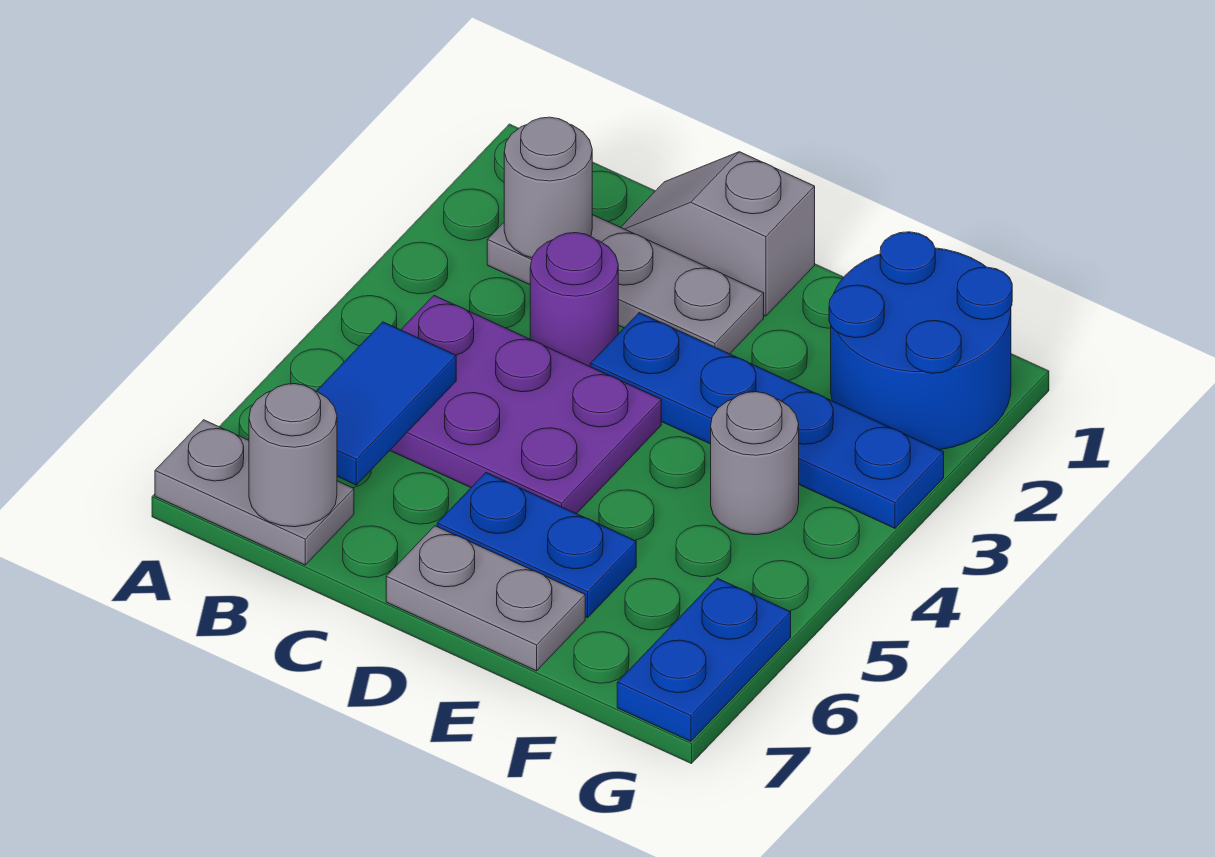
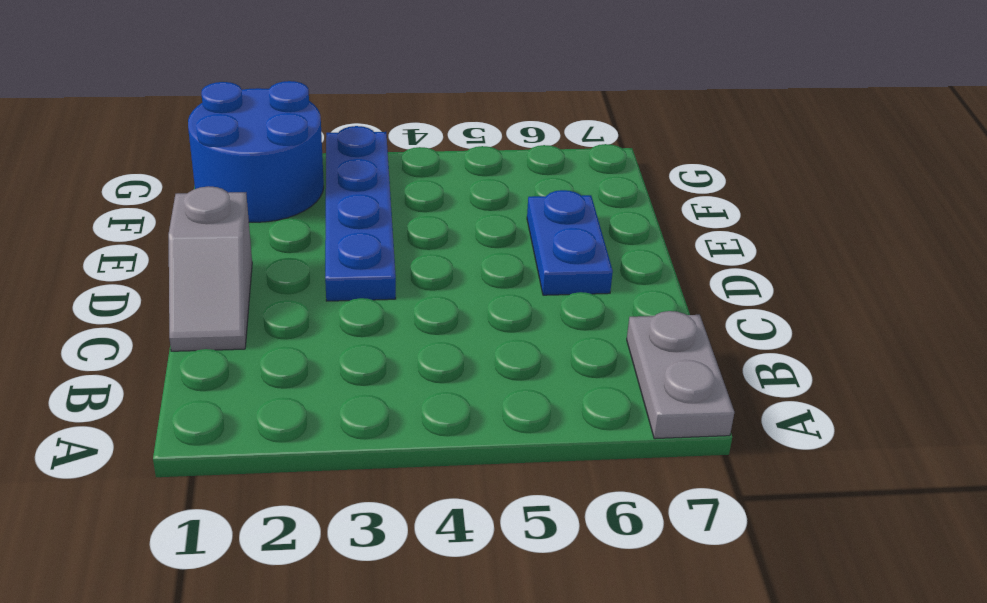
none -> grey 1x3 plate [487,215,764,354]
none -> purple 2x3 plate [390,296,661,514]
none -> purple 1x1 round brick [530,233,618,366]

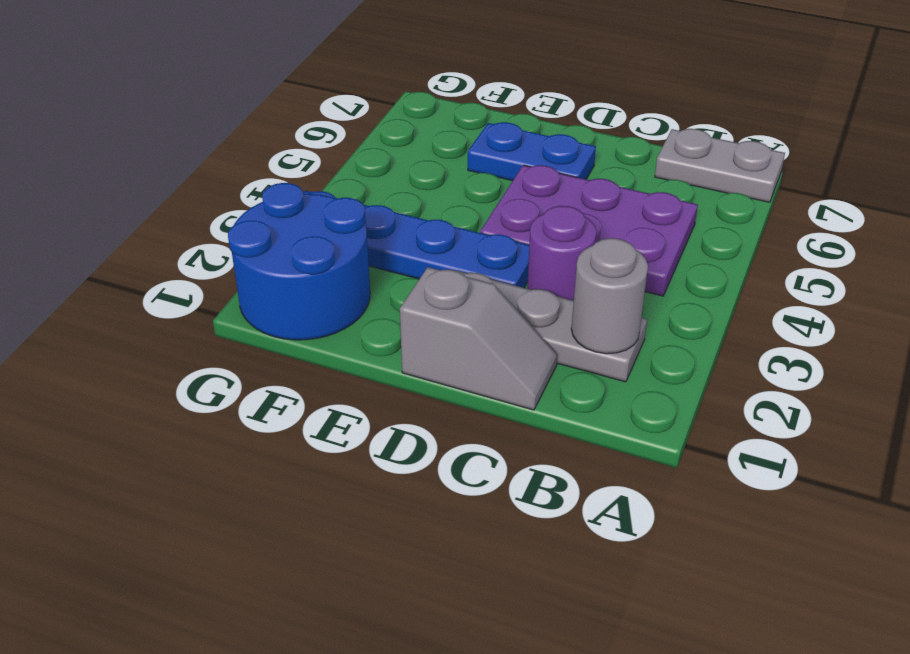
none -> grey 1x2 plate [386,526,585,671]
none -> grey 1x1 round brick [711,392,799,535]
none -> blue 1x2 plate [617,578,791,741]

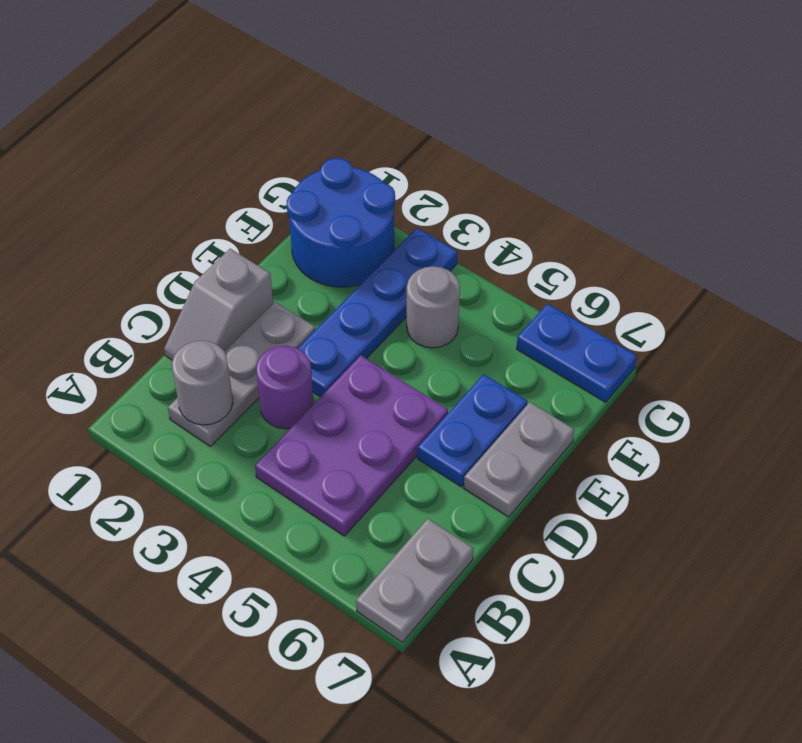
none -> blue 1x2 tile [317,322,456,485]
none -> grey 1x1 round brick [249,384,337,527]

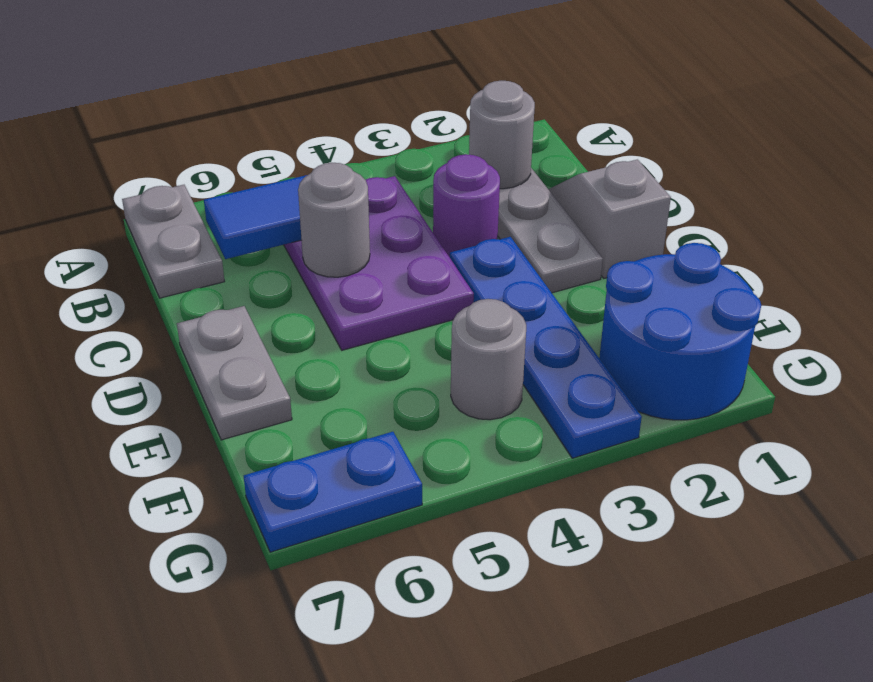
grey 1x1 round brick [298,163,370,277] -> grey 1x1 round brick moved to [249,384,337,527]
none -> blue 1x2 plate [437,473,636,618]

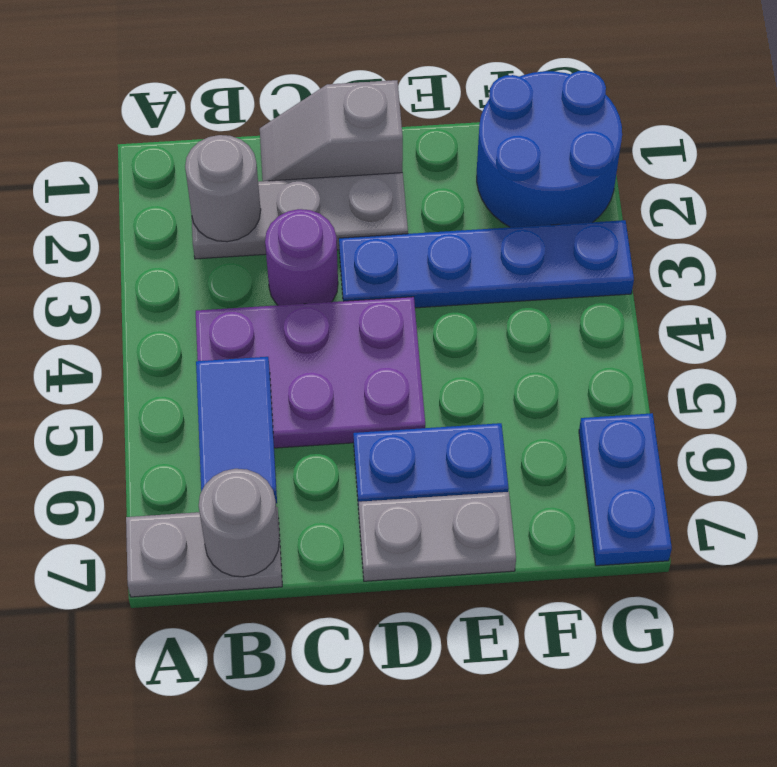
none -> grey 1x1 round brick [711,392,799,535]

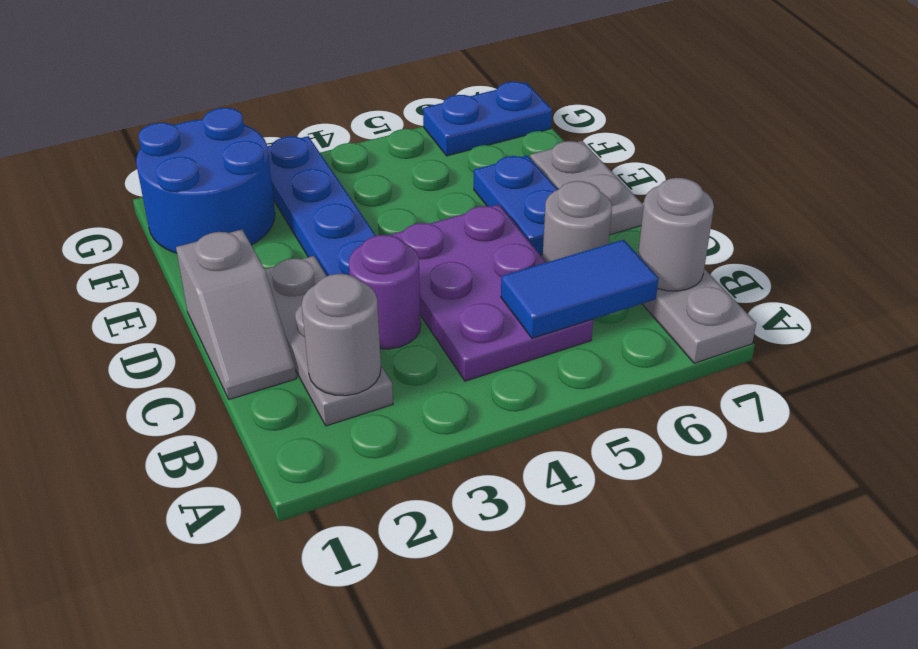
grey 1x1 round brick [543,181,612,262] -> grey 1x1 round brick moved to [711,392,799,535]

